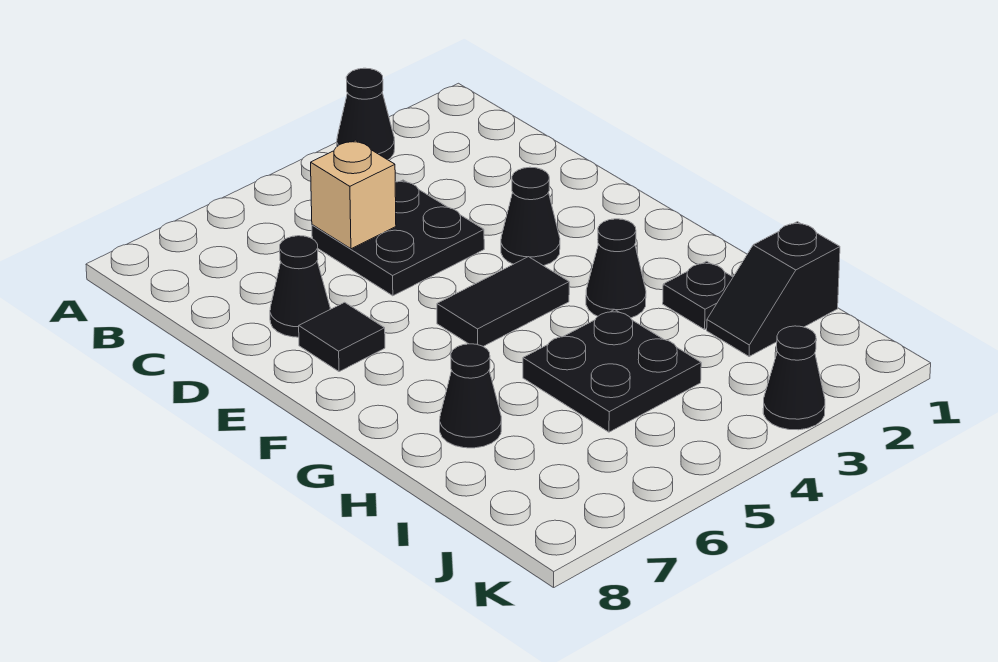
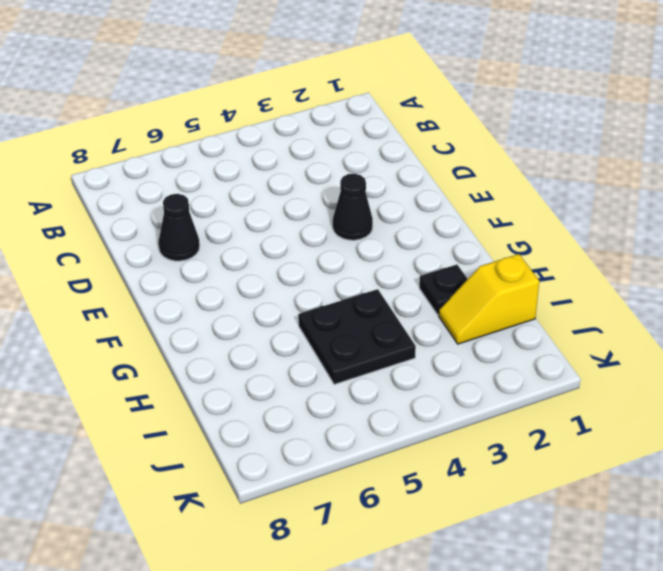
yellow 1x2 slope [439,254,539,344] -> black 1x2 slope [707,222,840,357]
none -> black 1x1 cone [337,68,395,160]
none -> black 2x2 plate [312,180,484,296]
none -> black 1x1 tile [299,302,385,372]

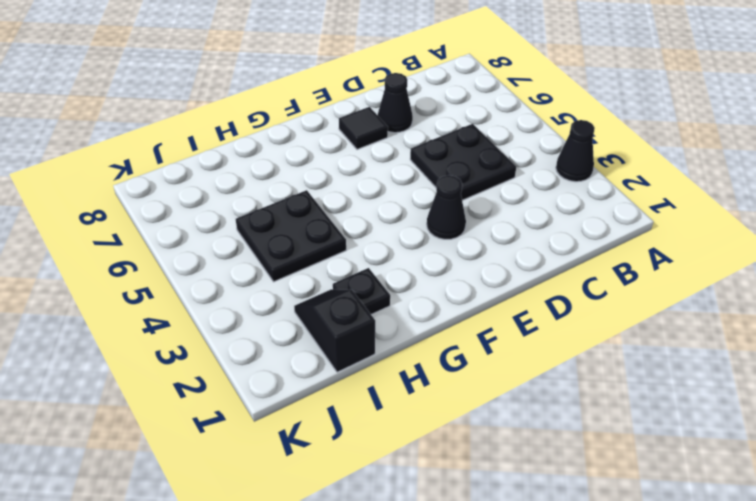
none -> black 1x2 tile [437,257,569,347]
none -> black 1x1 cone [586,219,646,318]
none -> black 1x1 cone [440,344,501,448]

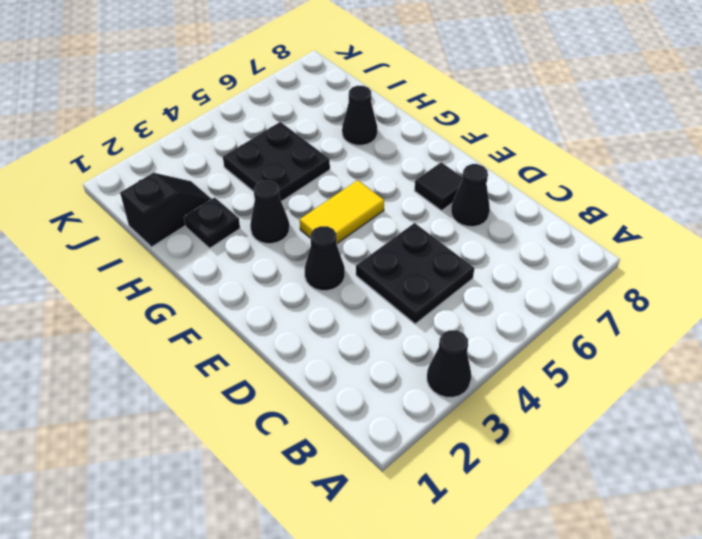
yellow 1x2 tile [300,180,384,244] -> black 1x2 tile [437,257,569,347]
none -> black 1x1 cone [763,326,825,430]
none -> tan 1x1 brick [311,140,396,249]

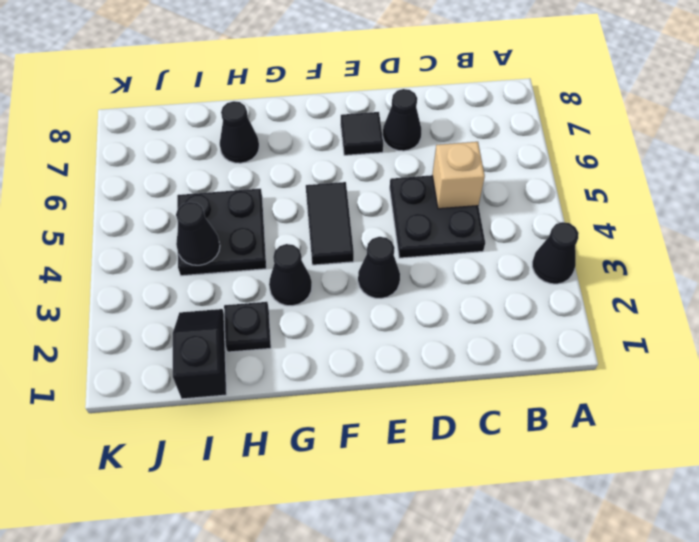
black 1x1 cone [176,202,220,265] -> black 1x1 cone moved to [763,326,825,430]

